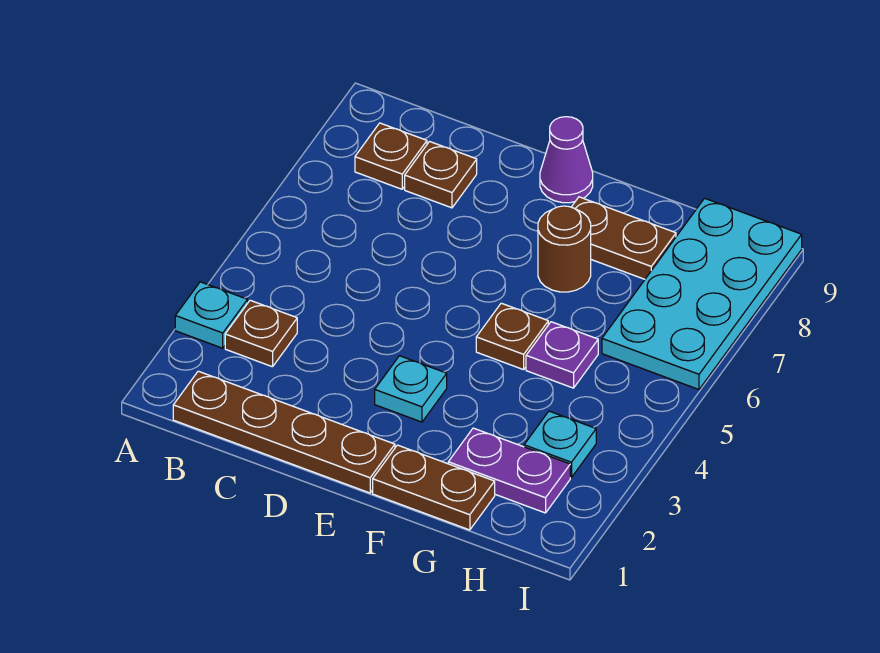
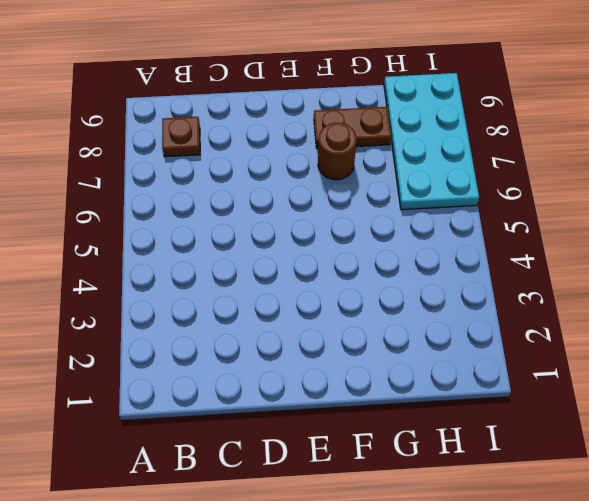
none -> cyan 1x1 plate [175,282,248,348]
none -> brown 1x4 plate [173,371,395,493]
none -> brown 1x1 plate [225,300,297,367]

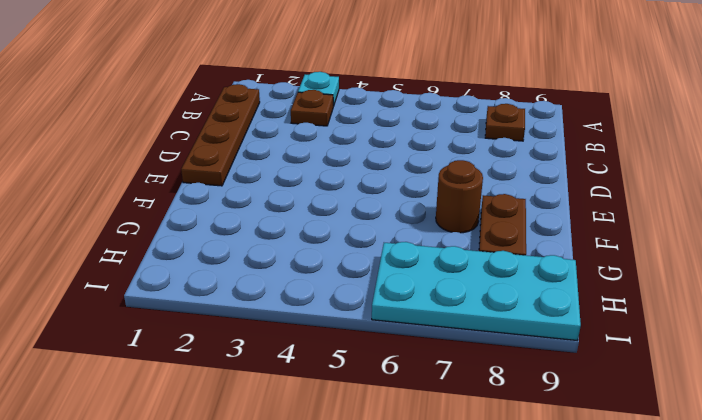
none -> brown 1x1 plate [405,142,477,208]
none -> cyan 1x1 plate [375,356,447,422]
none -> purple 1x1 cone [540,117,593,203]

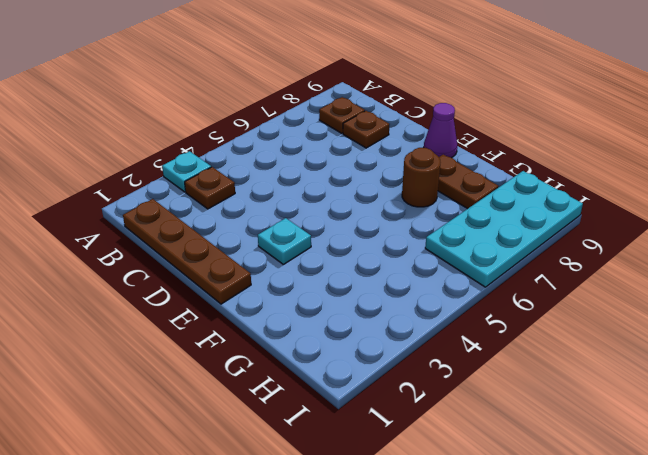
none -> brown 1x2 plate [373,445,495,530]
none -> brown 1x1 plate [476,303,548,370]
none -> purple 1x2 plate [448,428,570,513]

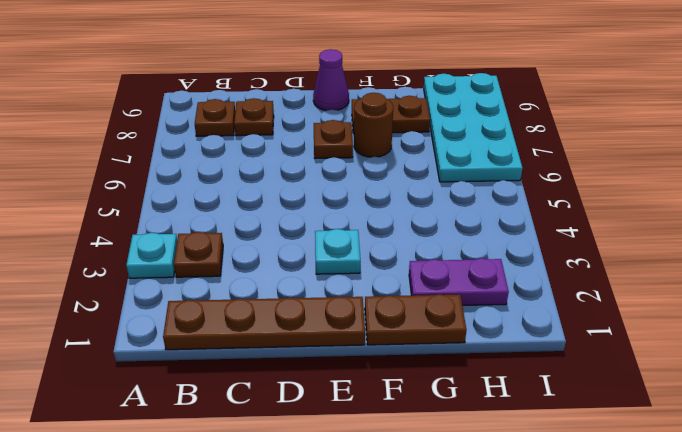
brown 1x1 plate [314,120,353,158] -> brown 1x1 plate moved to [476,303,548,370]
none -> purple 1x1 plate [526,322,598,388]
none -> cyan 1x1 plate [524,411,596,478]

